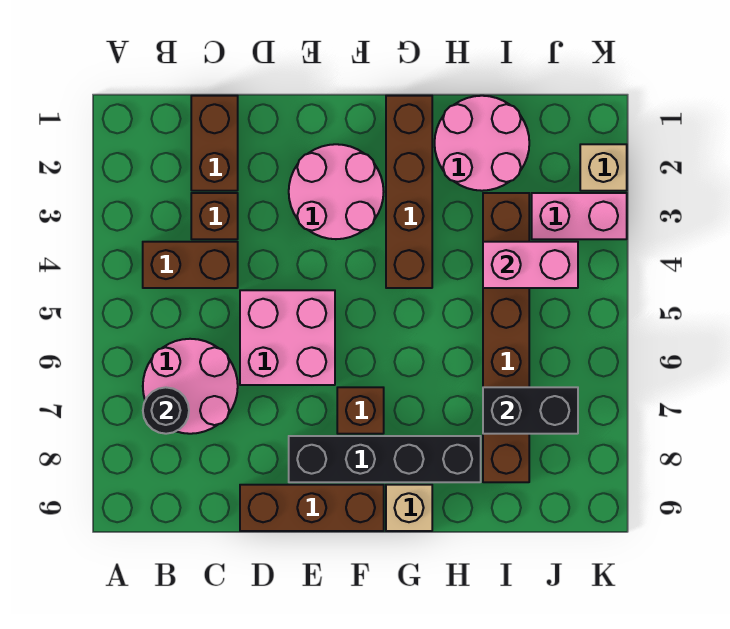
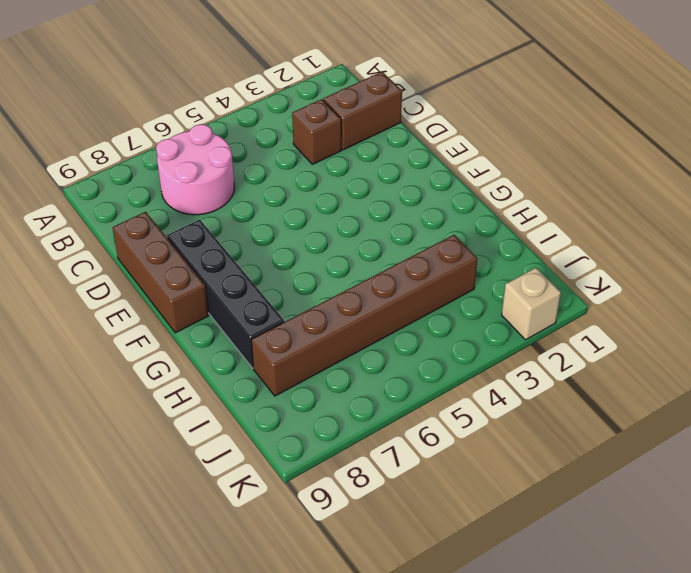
none -> brown 1x2 brick [143,242,238,288]
none -> pink 2x2 brick [240,290,335,385]
none -> pink 2x2 round brick [289,144,384,239]

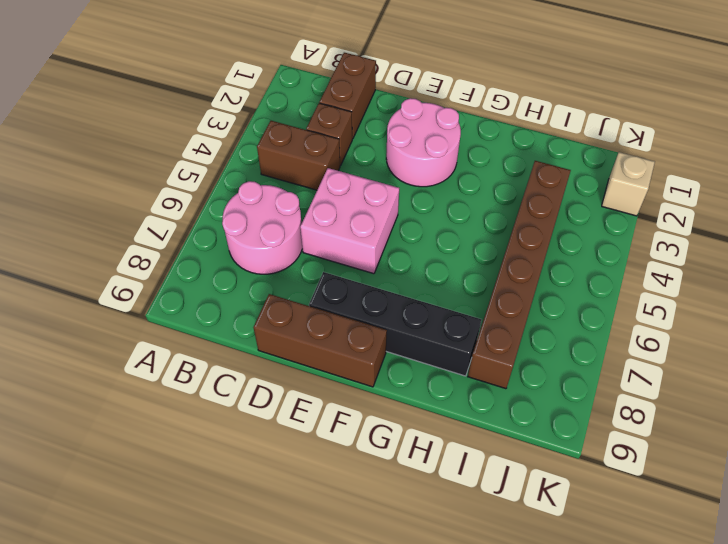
none -> brown 1x1 brick [337,387,384,434]
none -> brown 1x4 brick [386,96,432,288]
none -> tan 1x1 brick [386,485,432,531]

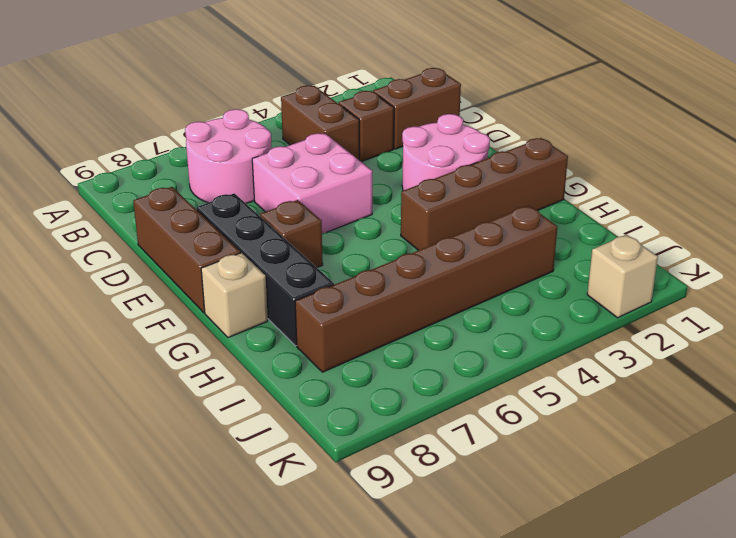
none -> pink 2x2 round brick [435,96,529,191]
none -> pink 1x2 brick [532,193,627,239]
none -> black 1x1 round brick [143,387,189,434]

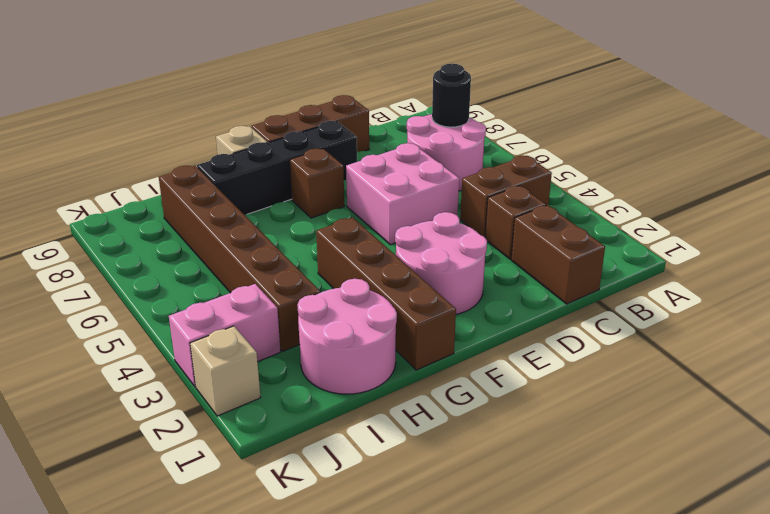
none -> pink 1x2 brick [483,242,578,288]
none -> black 1x2 brick [483,387,578,434]

